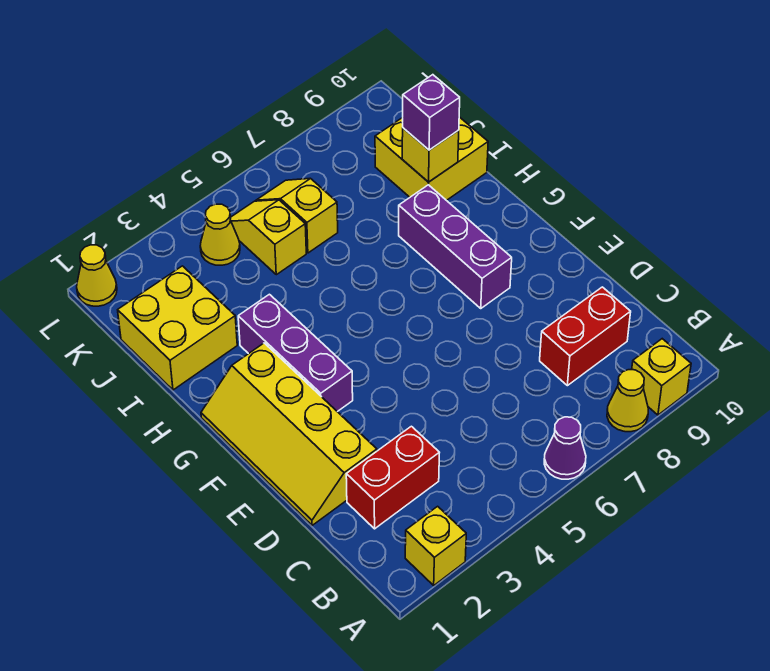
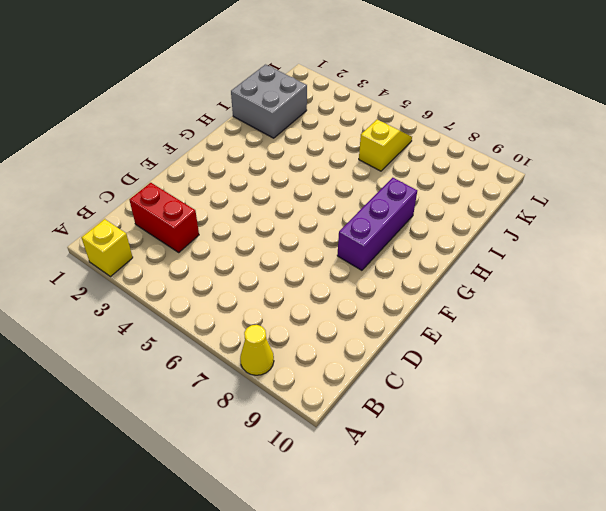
grey 2x2 brick [231,65,307,138] -> yellow 2x2 brick [118,266,237,390]
none -> purple 1x1 cone [544,417,586,479]
none -> yellow 1x1 brick [632,339,691,415]
none -> red 1x2 brick [540,287,631,386]

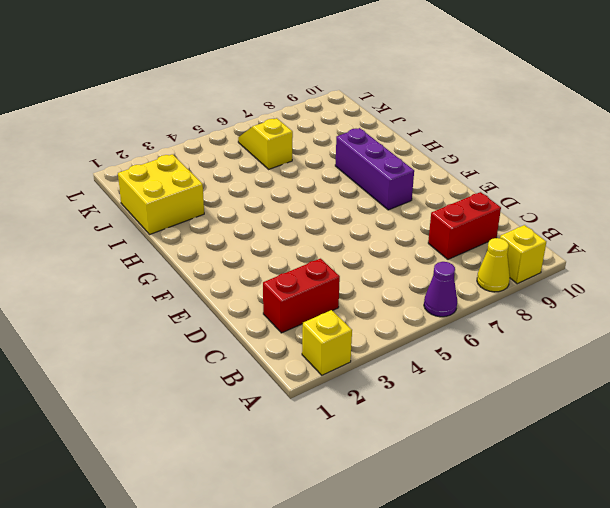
none -> yellow 2x4 slope [201,343,377,525]
none -> purple 1x3 brick [238,294,353,412]
none -> yellow 2x2 brick [375,117,488,201]

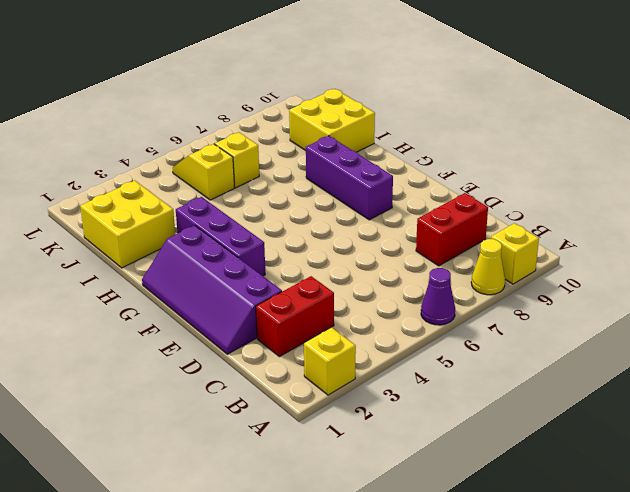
purple 2x4 slope [142,225,282,354] -> yellow 2x4 slope [201,343,377,525]
none -> yellow 1x1 cone [200,204,240,265]
none -> yellow 1x1 cone [77,245,117,306]
none -> yellow 1x1 brick [402,128,459,182]

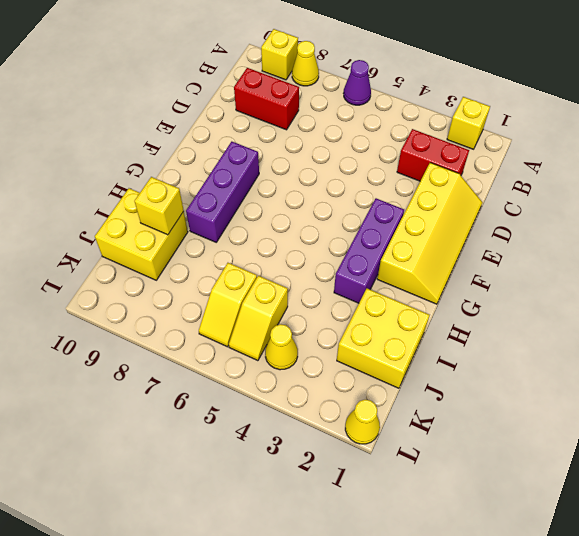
none -> purple 1x1 brick [403,75,460,150]

